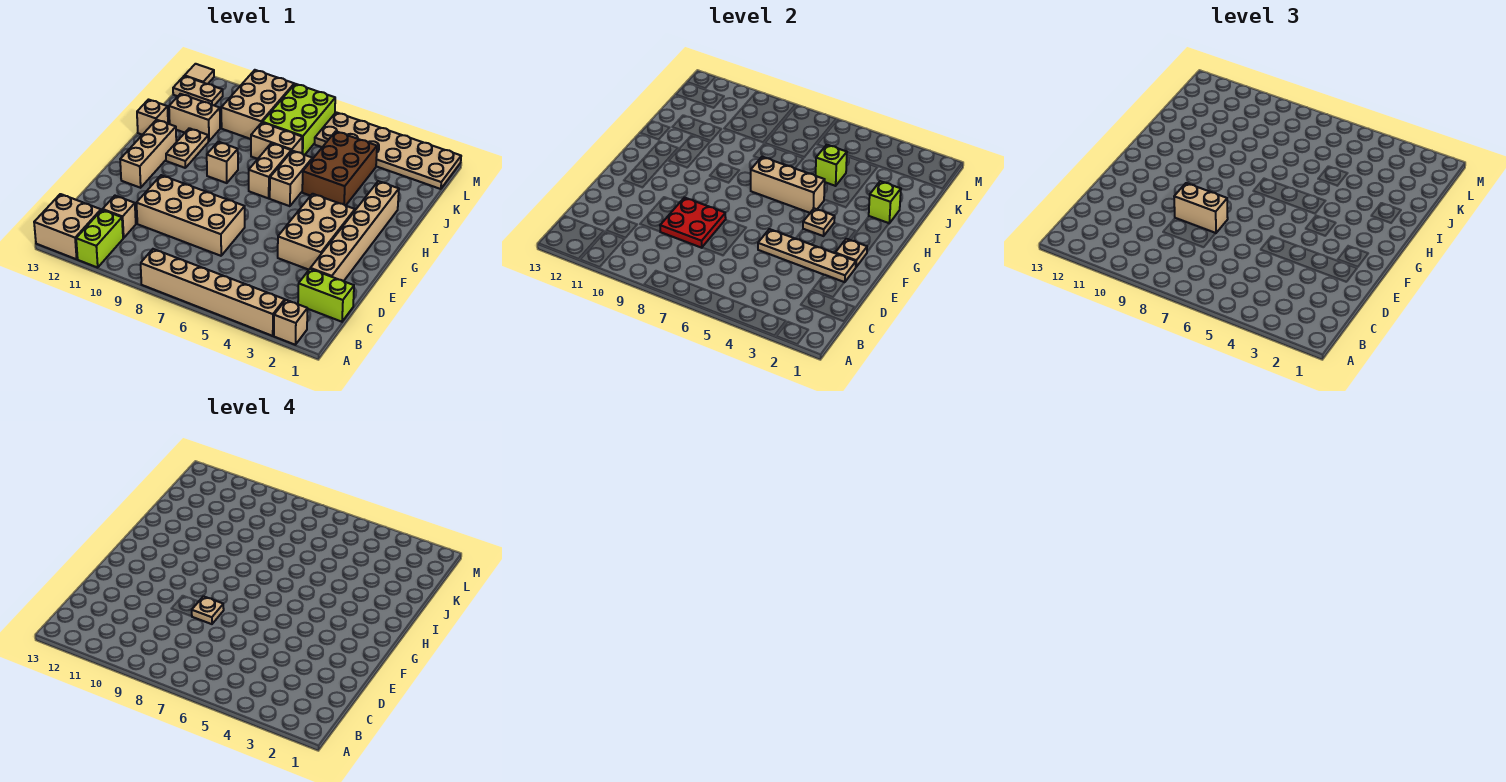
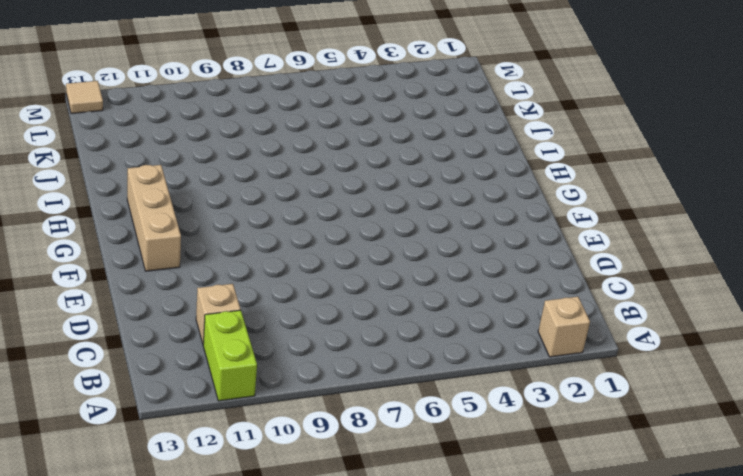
none -> tan 1x6 brick [141,249,285,336]
none -> tan 2x2 brick [34,194,101,259]
none -> lime 1x2 brick [298,269,354,322]
none -> tan 1x6 brick [310,181,399,281]

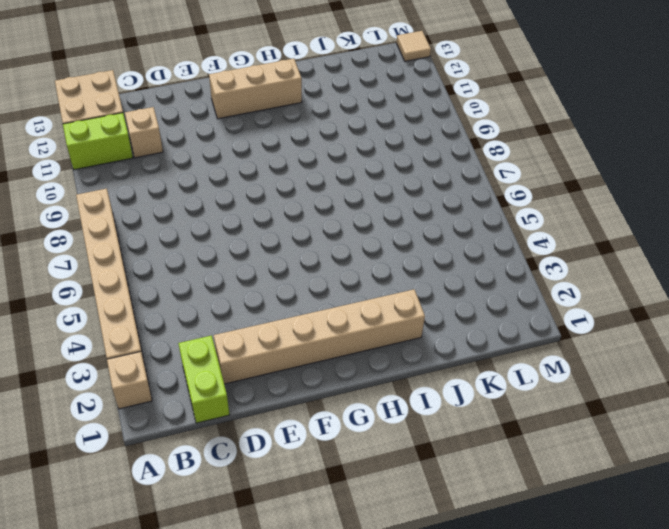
none -> tan 2x4 brick [137,175,245,256]
none -> tan 2x3 brick [278,194,355,270]
none -> tan 1x2 brick [270,151,312,206]
none -> tan 1x2 brick [249,143,291,198]

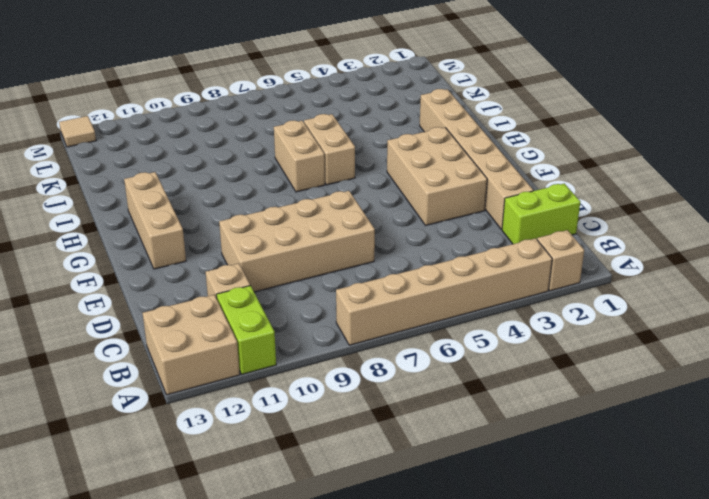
none -> tan 1x1 brick [207,142,238,183]
none -> tan 1x2 plate [166,128,208,168]
none -> brown 2x3 brick [302,131,377,206]
none -> tan 1x1 brick [137,100,168,135]

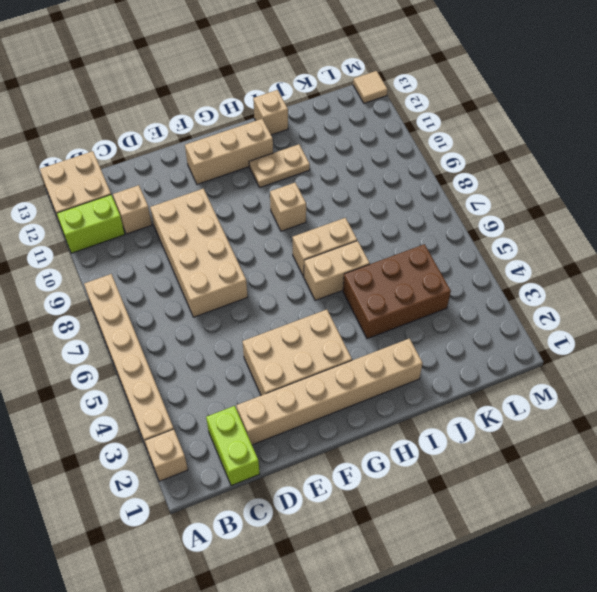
none -> tan 1x2 brick [251,123,303,159]
none -> tan 1x2 brick [169,94,220,141]
none -> lime 2x3 brick [262,84,335,155]
none -> tan 2x3 brick [221,70,294,139]

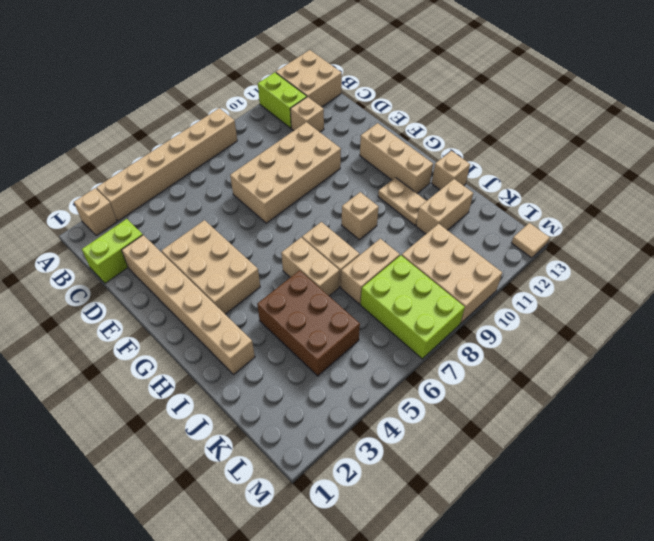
none -> tan 2x6 plate [315,112,461,189]
none -> tan 1x2 plate [173,76,223,106]
none -> red 2x2 plate [660,198,726,248]
none -> tan 1x4 plate [758,229,856,282]

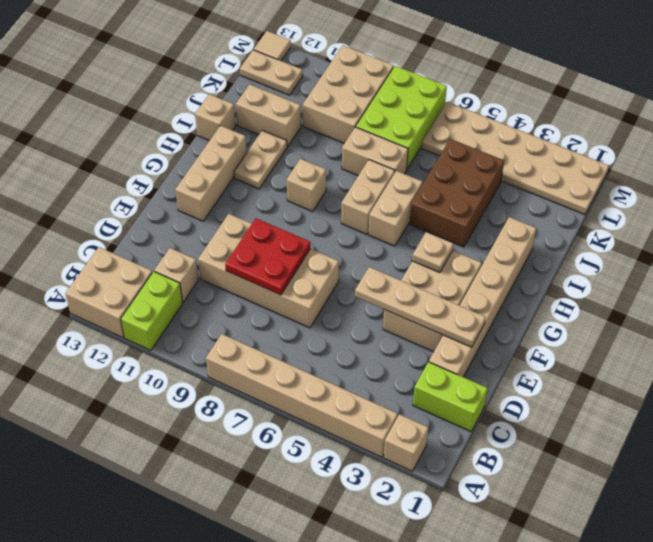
none -> tan 1x1 plate [835,239,867,267]
none -> tan 1x3 brick [751,157,825,213]
none -> lime 1x1 brick [869,181,901,223]
none -> lime 1x1 brick [816,145,847,186]

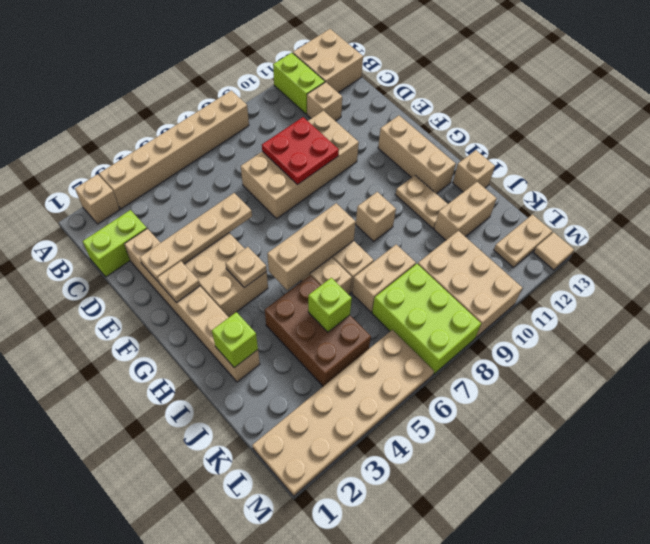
none -> tan 1x2 brick [1174,183,1228,233]
none -> tan 1x1 plate [192,596,224,624]

